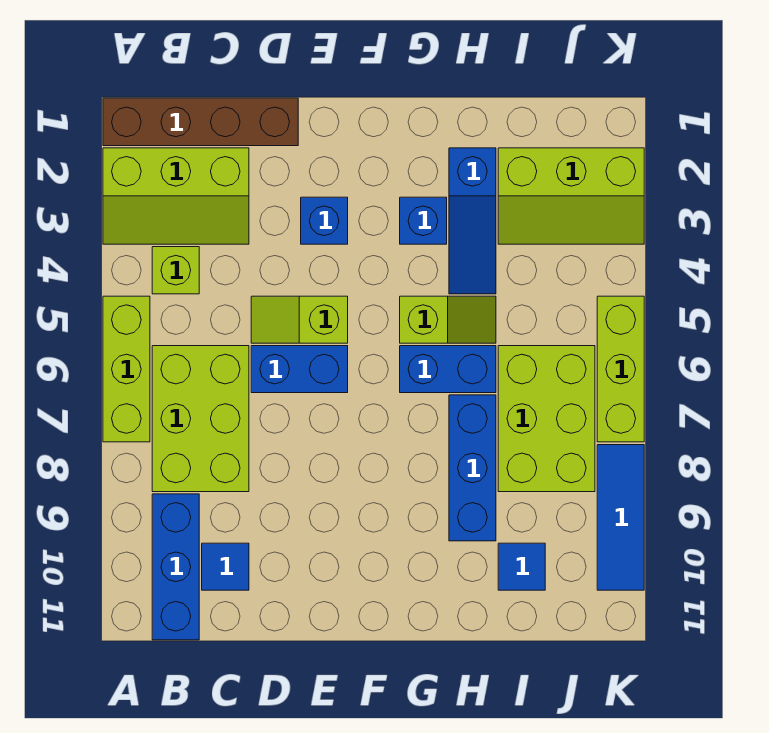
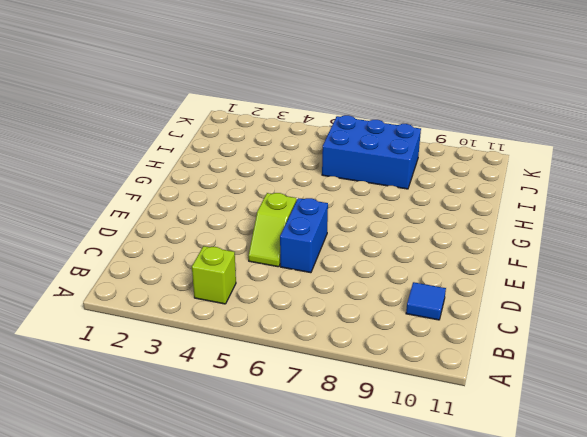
blue 2x3 brick [322,115,421,189] -> lime 2x3 brick [498,346,595,492]
none -> brown 1x4 brick [103,98,298,146]
none -> lime 2x3 slope [103,148,249,244]
none -> lime 1x3 brick [103,296,150,442]

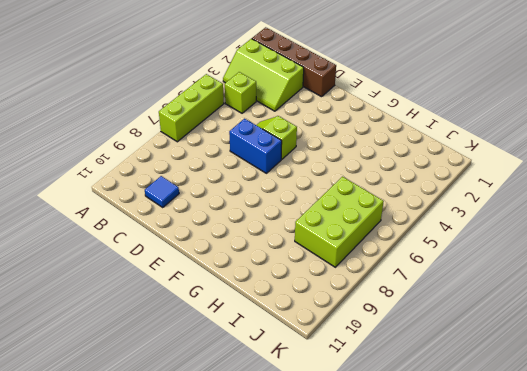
none -> lime 2x3 brick [152,346,249,492]
none -> blue 1x3 brick [152,494,199,640]
none -> blue 1x1 brick [301,197,348,244]

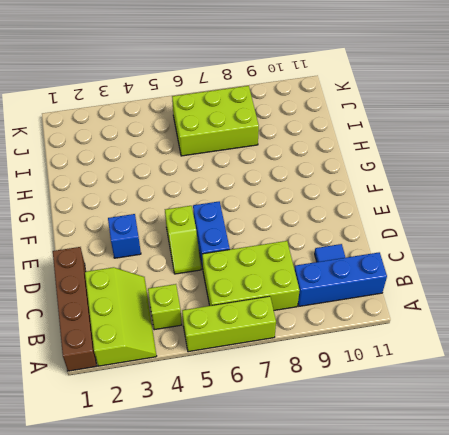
none -> blue 1x1 brick [400,197,447,244]
none -> lime 1x2 slope [400,296,496,343]
none -> blue 1x2 brick [400,346,496,393]

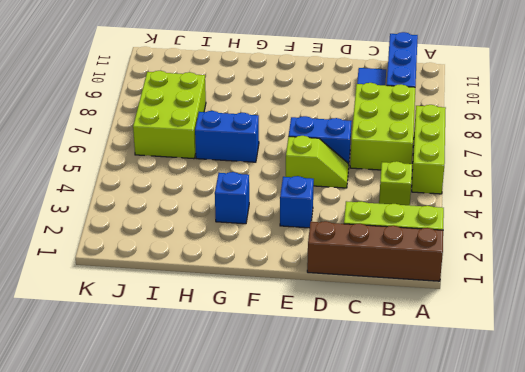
none -> lime 1x2 slope [400,296,496,343]
none -> blue 1x3 slope [449,148,496,294]
none -> blue 1x3 brick [449,395,496,541]

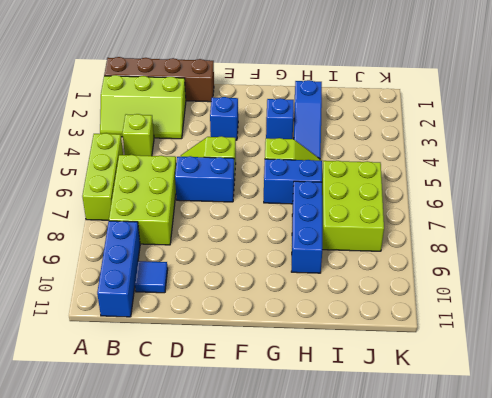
none -> lime 2x3 slope [498,148,644,244]
none -> blue 1x1 tile [498,543,545,590]
none -> lime 1x3 brick [597,296,644,442]

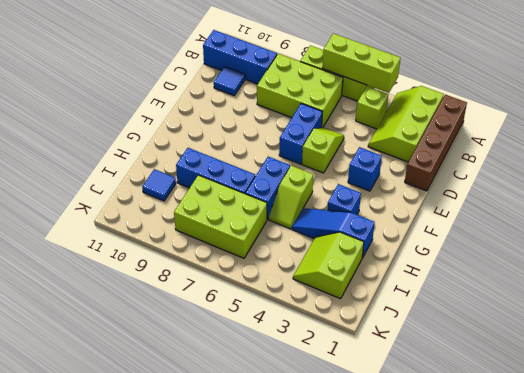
lime 1x3 brick [322,33,400,93] -> lime 1x3 brick moved to [597,296,644,442]
lime 2x2 slope [293,232,364,299] -> lime 2x3 slope [498,148,644,244]
none -> blue 1x3 tile [597,445,644,590]

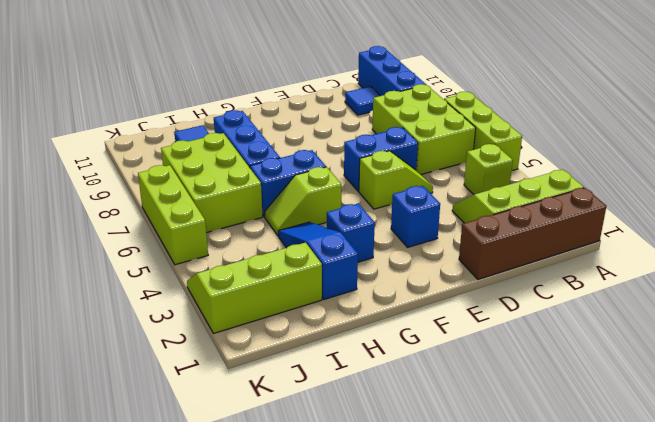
none -> blue 1x3 tile [597,445,644,590]

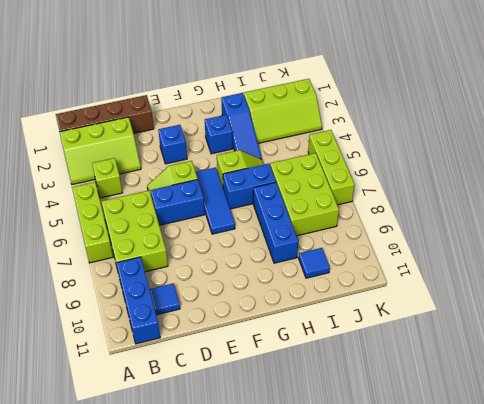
blue 1x3 tile [196,167,235,234] -> blue 1x3 tile moved to [597,445,644,590]

